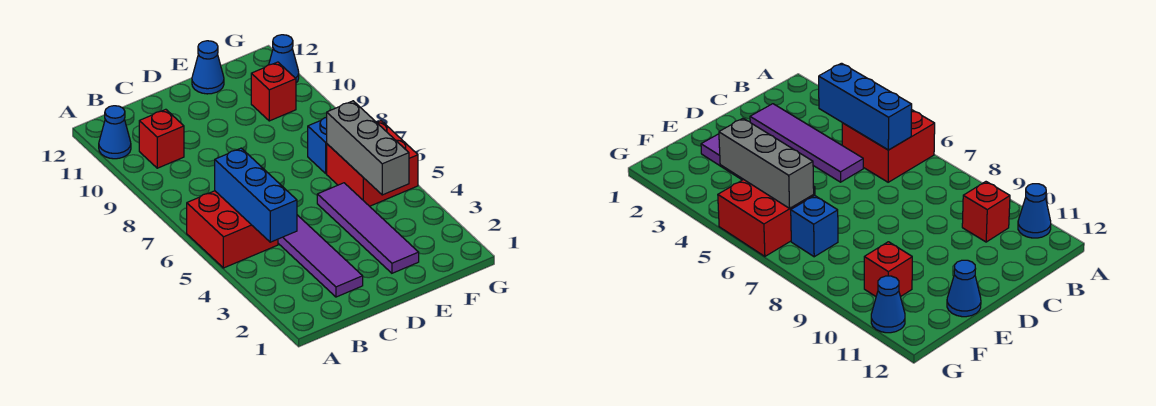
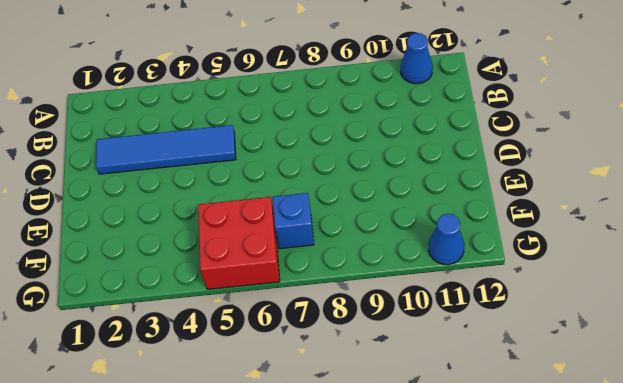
blue 1x4 tile [96,125,236,174] -> purple 1x4 tile [278,215,363,297]
none -> red 2x2 brick [187,191,278,268]
none -> red 1x1 brick [139,109,184,168]
none -> purple 1x4 tile [317,183,419,273]

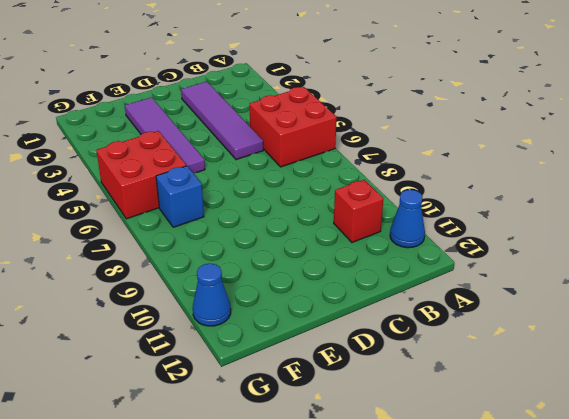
none -> blue 1x1 cone [192,41,224,94]
none -> red 1x1 brick [251,62,296,121]
none -> blue 1x3 brick [215,148,297,242]

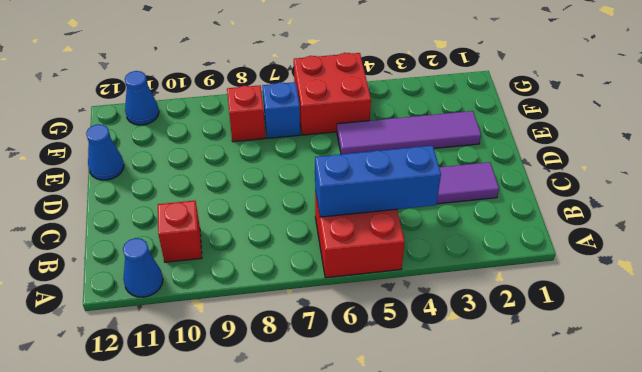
red 1x1 brick [227,85,266,142] -> red 1x1 brick moved to [251,62,296,121]
none -> grey 1x3 brick [327,101,409,195]

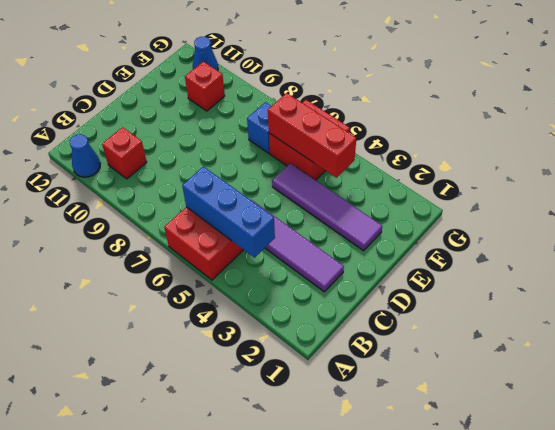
red 1x3 brick [268,93,356,178] -> grey 1x3 brick [327,101,409,195]
none -> blue 1x1 cone [192,41,224,94]

